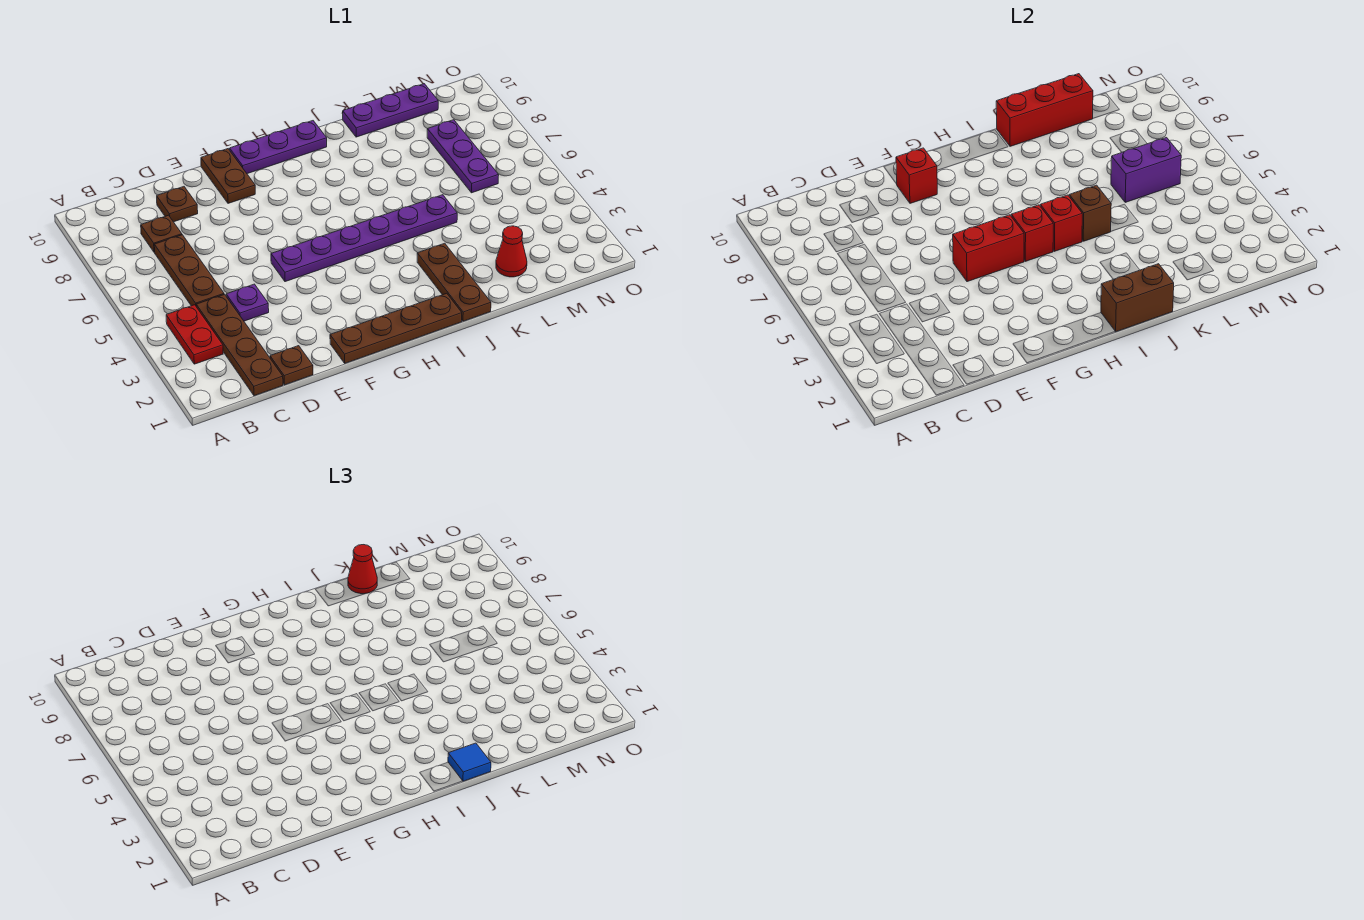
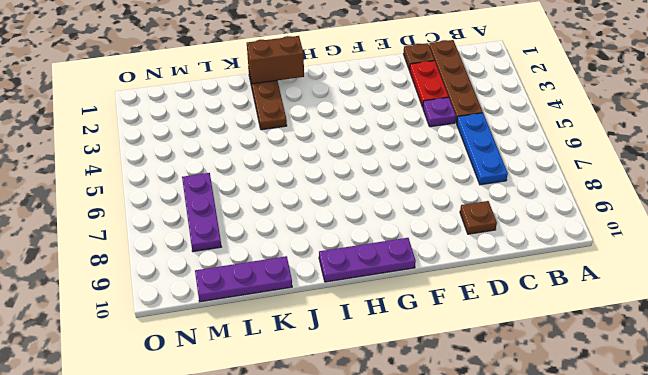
blue 1x3 plate [457,113,508,185] -> brown 1x3 plate [154,235,224,306]
red 1x2 plate [410,61,448,107] -> red 1x2 plate moved to [166,305,223,364]
none -> brown 1x1 plate [141,215,182,252]
none -> brown 1x4 plate [330,293,462,363]
none -> purple 1x6 plate [271,195,457,282]

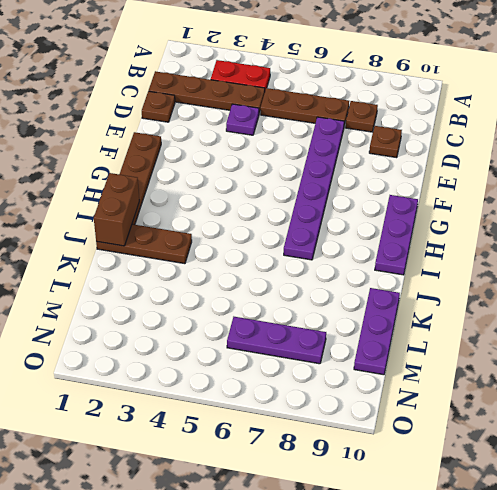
purple 1x6 plate [284,117,344,260] -> purple 1x6 plate moved to [271,195,457,282]
none -> brown 1x2 plate [201,149,255,203]
none -> red 1x1 cone [496,226,527,277]
none -> red 1x2 brick [953,215,1024,282]

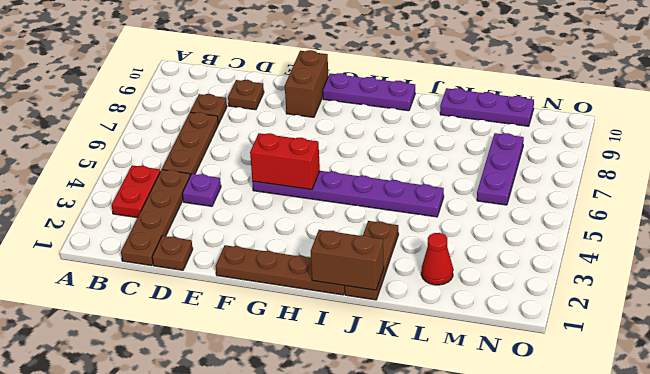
brown 1x2 brick [285,50,328,117] -> brown 1x2 plate [201,149,255,203]
none -> red 1x1 brick [896,148,937,203]
none -> red 1x1 brick [1011,205,1053,261]
none -> red 1x1 brick [1040,195,1082,251]

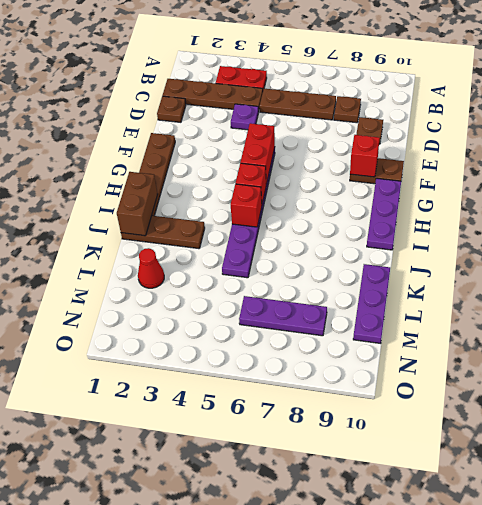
none -> brown 1x1 brick [1069,185,1111,241]
none -> red 1x3 brick [996,74,1093,146]
none -> purple 1x2 brick [1111,138,1181,202]

